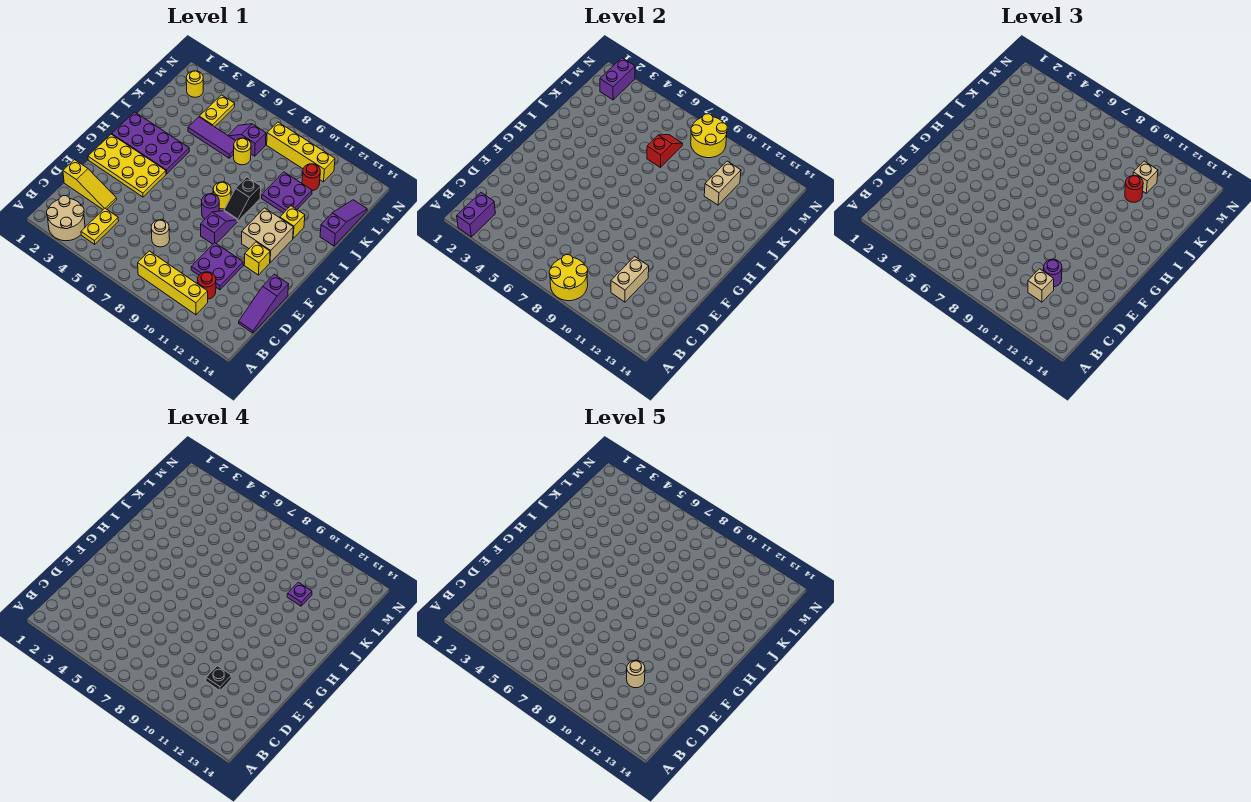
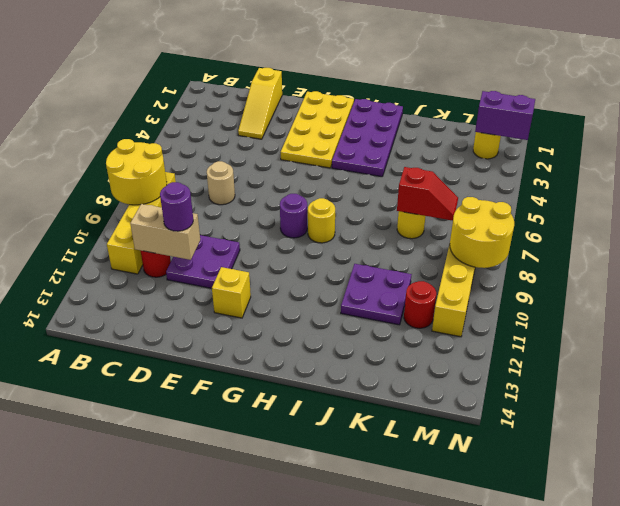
none -> tan 2x2 round brick [46,196,85,241]
none -> yellow 1x2 plate [81,208,119,244]
none -> purple 1x3 slope [239,274,289,333]
none -> purple 1x2 slope [201,211,237,244]

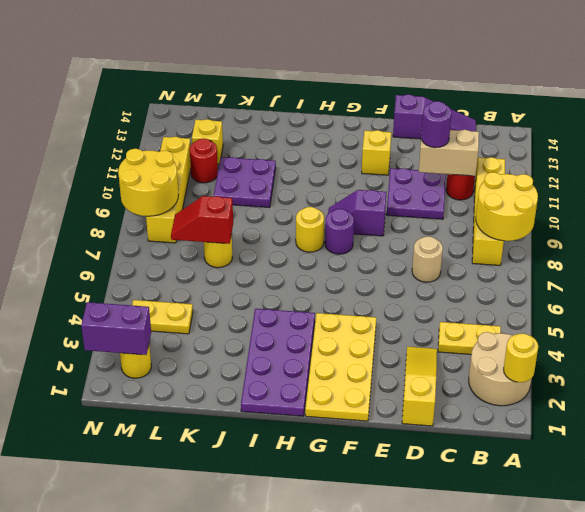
yellow 1x1 round brick [504,333,538,382] -> purple 1x2 brick [457,193,495,237]
yellow 1x1 brick [192,119,223,164] -> yellow 1x1 brick moved to [280,206,305,238]
none -> tan 2x2 brick [241,208,293,263]
none -> black 1x2 slope [224,177,261,221]
none -> purple 1x3 slope [320,200,367,246]
none -> purple 1x3 tile [188,117,235,158]

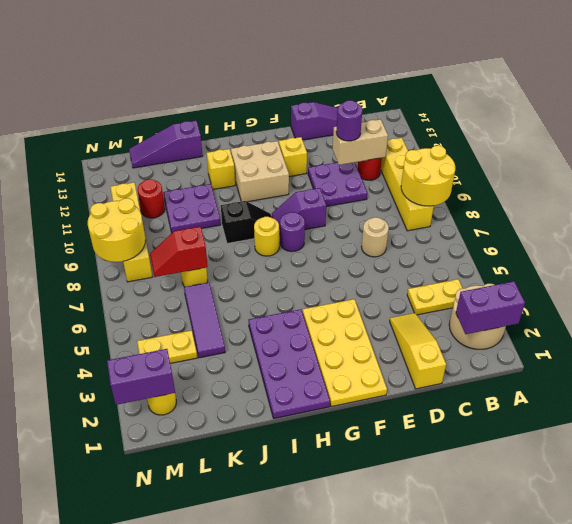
none -> purple 1x2 slope [228,124,266,156]
none -> tan 1x2 brick [704,161,741,205]
none -> tan 1x1 brick [1028,269,1054,302]
none -> red 1x1 round brick [1125,175,1143,202]

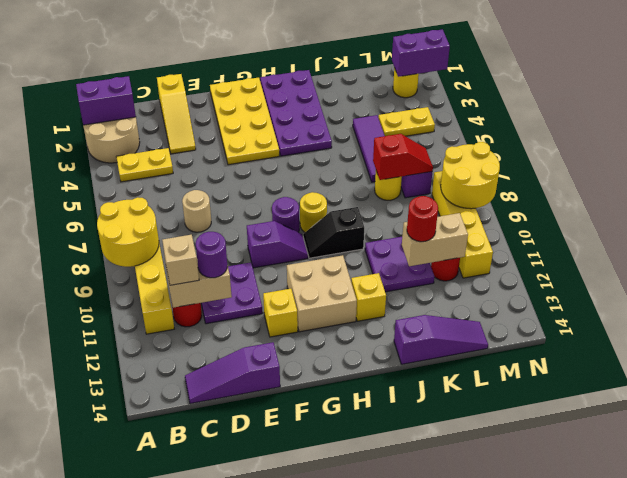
none -> tan 1x1 brick [1133,161,1158,193]
none -> black 1x1 plate [206,666,231,691]
none -> purple 1x1 plate [287,582,312,606]
none -> tan 1x1 round brick [627,660,645,688]

